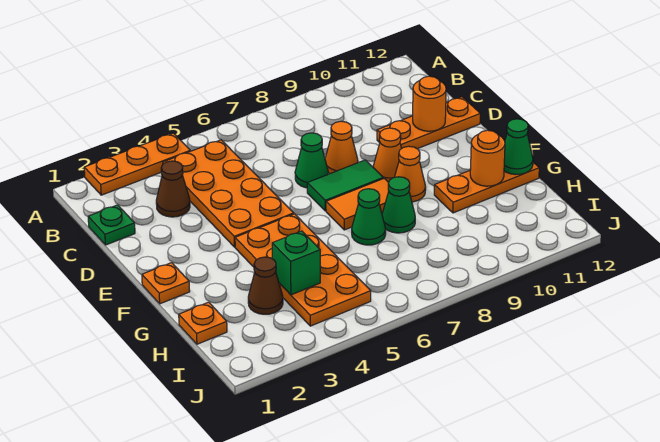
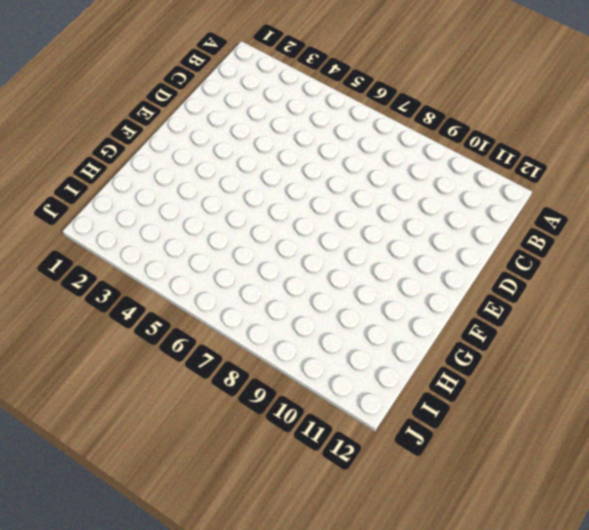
none -> orange 1x3 plate [84,133,190,195]
none -> orange 2x4 plate [163,140,294,247]
none -> green 1x1 plate [88,205,135,245]

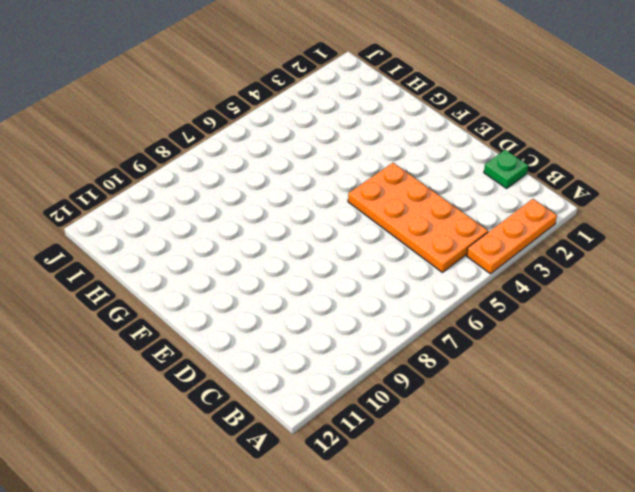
none -> brown 1x1 cone [156,161,190,217]
none -> green 1x1 cone [295,133,328,188]
none -> orange 1x1 cone [325,121,358,174]

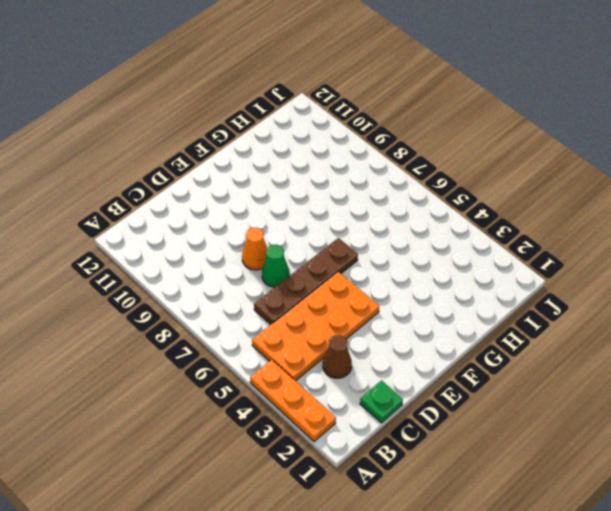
brown 1x4 plate [254,238,358,324] -> none
none -> orange 1x3 plate [377,97,480,149]
none -> green 1x2 tile [307,160,383,211]
none -> orange 1x1 cone [373,128,402,182]

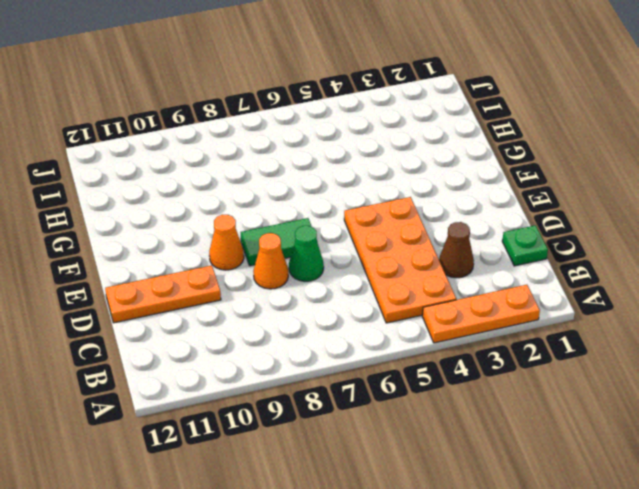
none -> orange 1x1 plate [142,263,190,304]
none -> orange 2x4 plate [235,214,371,326]
none -> orange 1x2 tile [326,179,389,230]

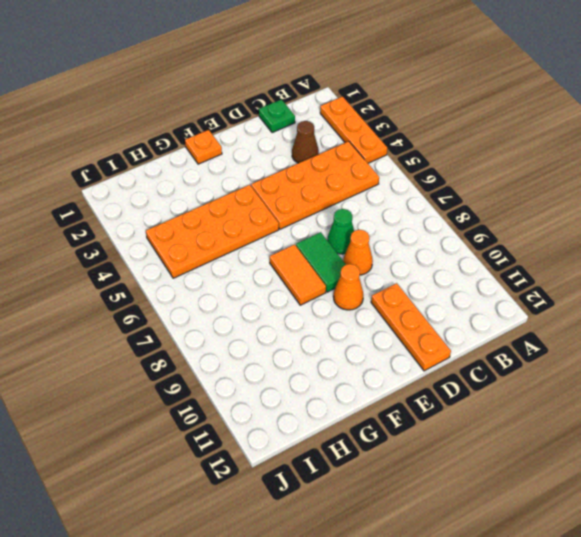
none -> orange 1x1 cone [395,146,426,202]
none -> green 1x1 cone [352,189,386,245]
none -> green 1x1 cone [382,177,415,233]

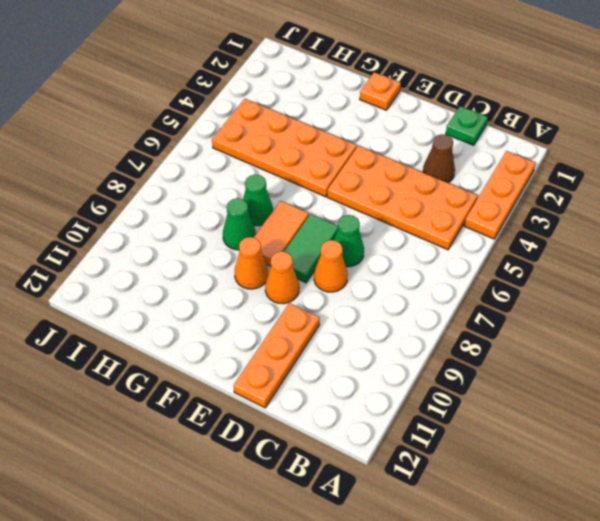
none -> orange 1x3 plate [434,162,539,213]
none -> orange 1x1 plate [179,302,227,344]
none -> brown 1x1 cone [248,257,283,314]

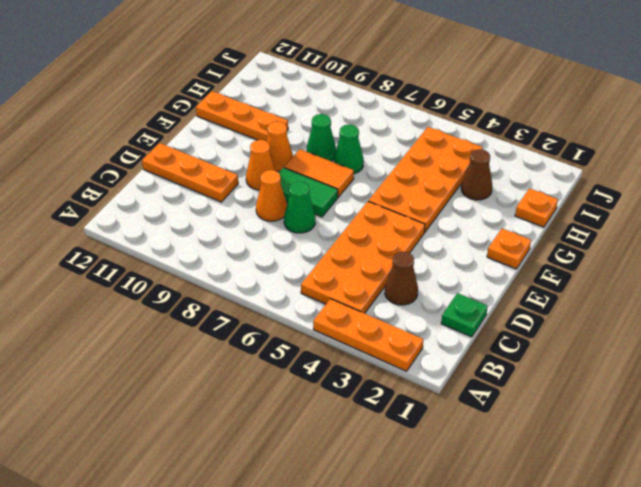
none -> orange 1x1 round brick [413,76,446,131]
none -> orange 1x1 round brick [470,130,505,186]
none -> green 1x1 cone [504,119,533,174]

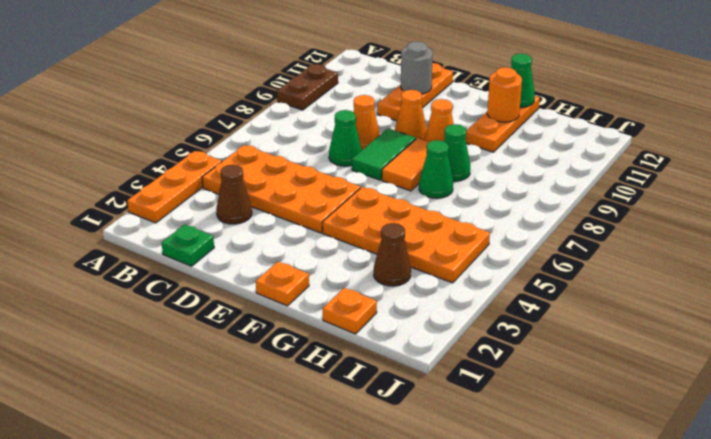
brown 1x2 plate [277,64,338,110] -> none
grey 1x1 round brick [401,41,433,94] -> orange 1x1 round brick [413,76,446,131]
none -> green 1x1 brick [272,231,320,295]

